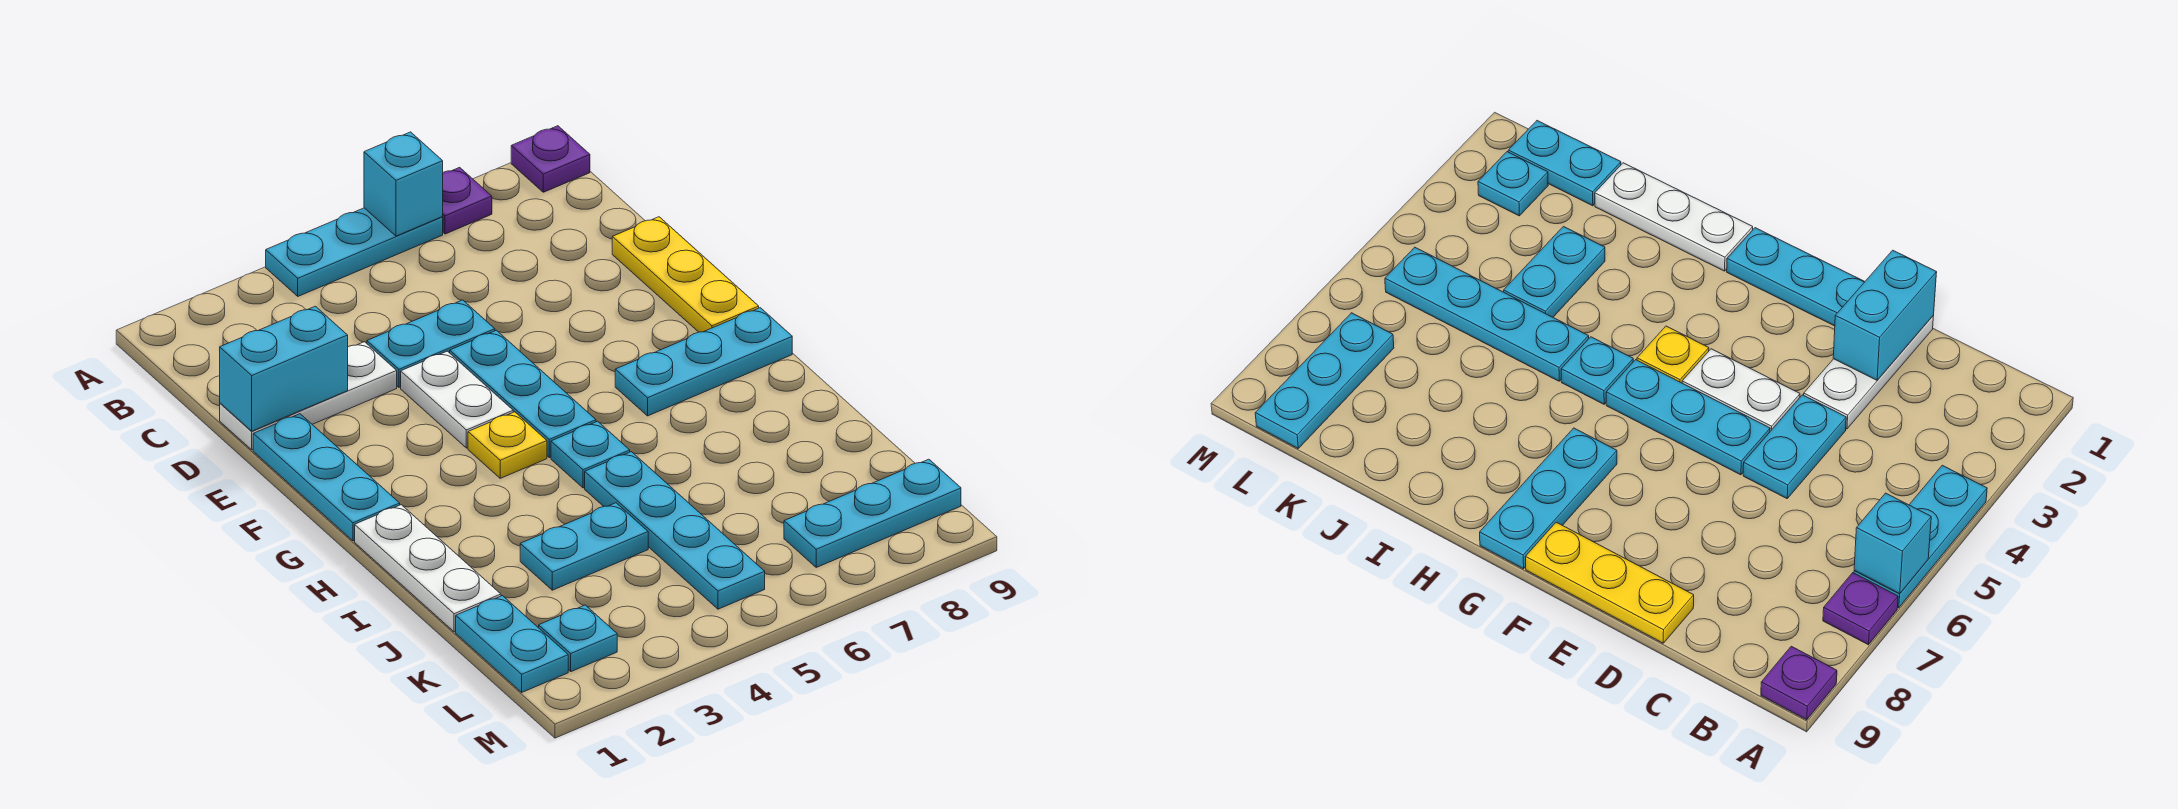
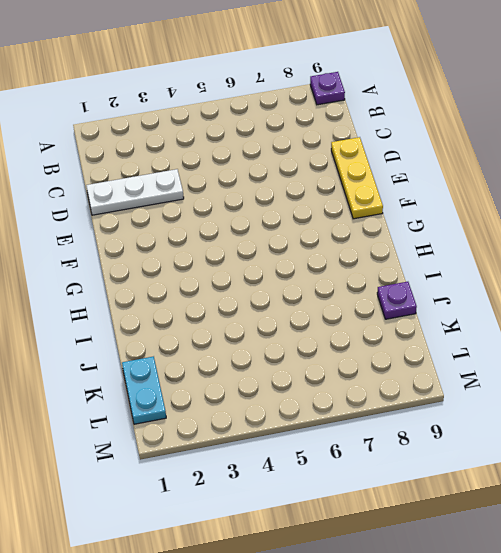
purple 1x1 plate [377,282,417,319] -> purple 1x1 plate moved to [443,167,492,234]
none -> cyan 1x3 plate [266,208,443,296]
none -> cyan 1x2 plate [367,300,495,387]
none -> cyan 1x3 plate [253,414,400,541]

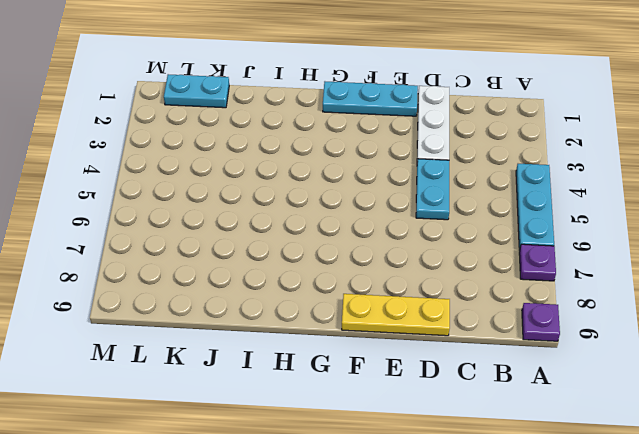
none -> white 1x2 plate [401,351,513,448]
none -> cyan 1x3 plate [450,330,596,458]
none -> yellow 1x1 plate [468,412,547,478]

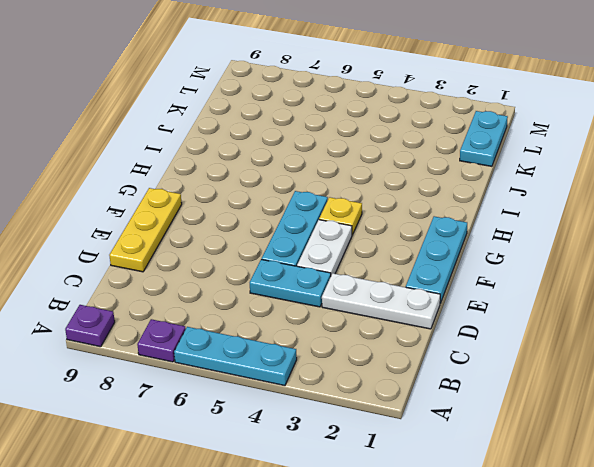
none -> cyan 1x3 plate [615,308,792,416]
none -> white 1x3 plate [355,505,501,632]
none -> cyan 1x1 plate [551,421,630,488]

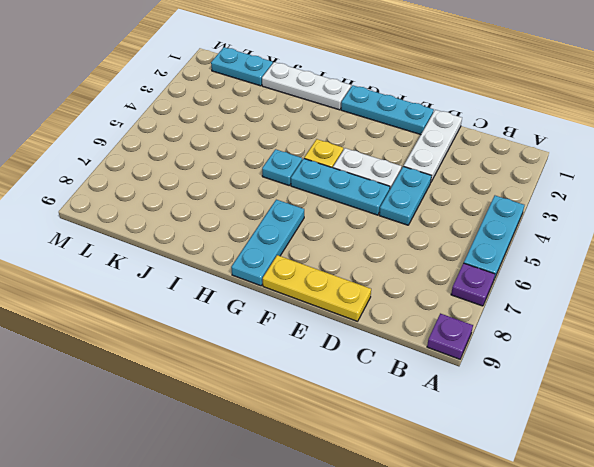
none -> cyan 1x4 plate [585,452,765,609]
none -> cyan 1x2 plate [520,503,648,590]
none -> cyan 1x1 plate [539,605,617,672]

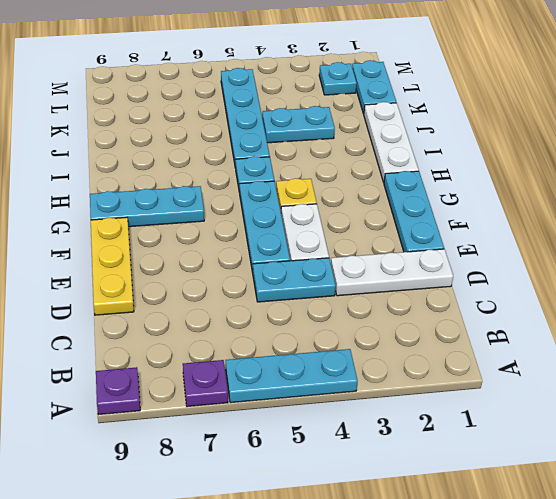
none -> cyan 1x3 plate [784,459,961,567]
none -> cyan 1x1 brick [364,132,443,236]
none -> cyan 1x2 brick [220,306,348,431]

